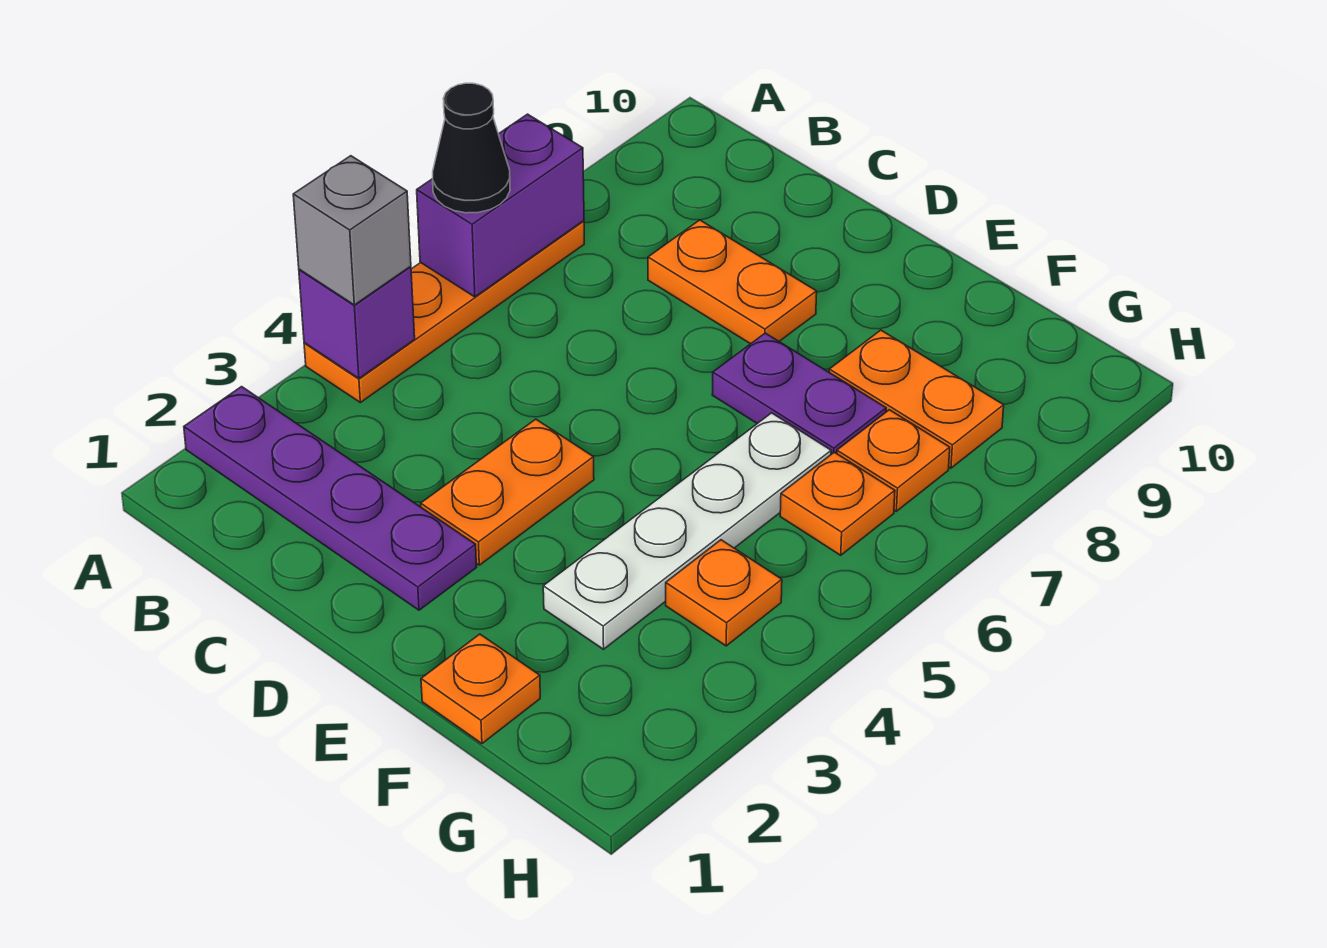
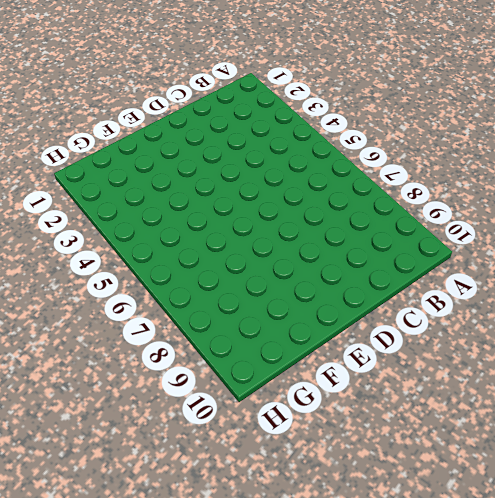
none -> purple 1x4 plate [184,387,477,610]
none -> orange 1x4 plate [304,221,584,403]
none -> orange 1x2 plate [648,220,817,344]

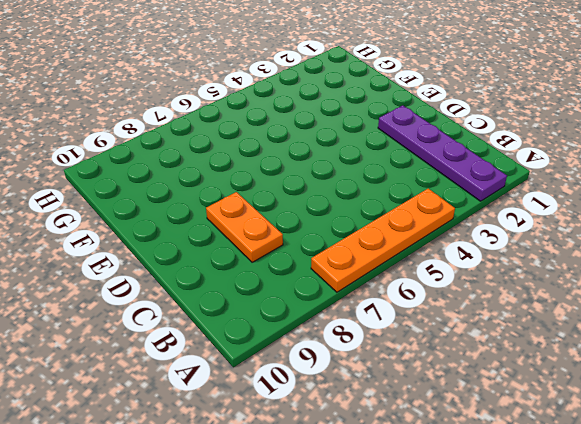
none -> orange 1x2 plate [421,419,594,565]
none -> purple 1x2 plate [712,333,886,454]
none -> orange 1x1 plate [421,634,540,743]

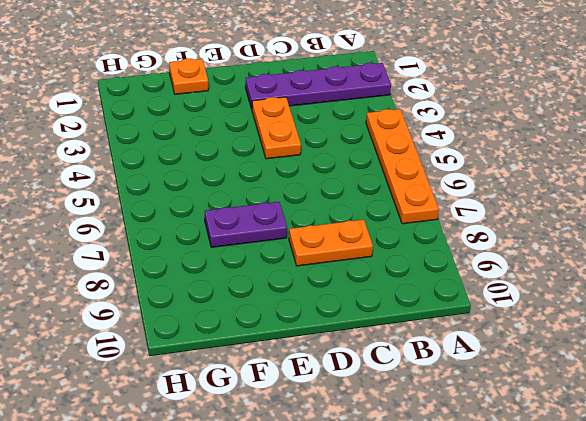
none -> white 1x4 plate [543,413,831,649]
none -> orange 1x2 plate [829,330,1004,468]
none -> orange 1x1 plate [666,540,782,646]

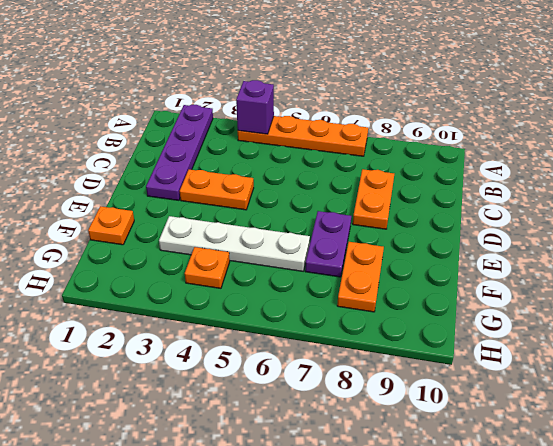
none -> orange 1x1 plate [780,452,895,555]
none -> orange 1x1 plate [837,410,950,511]
none -> purple 1x2 brick [417,114,584,297]

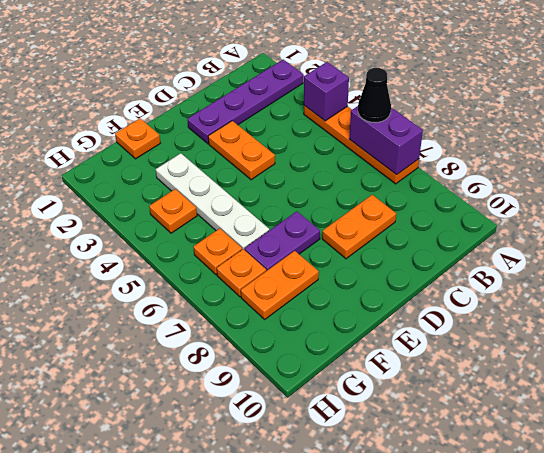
none -> grey 1x1 brick [293,156,411,305]

